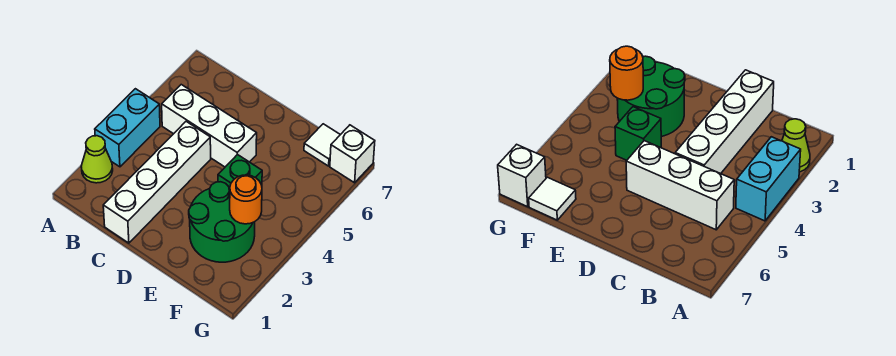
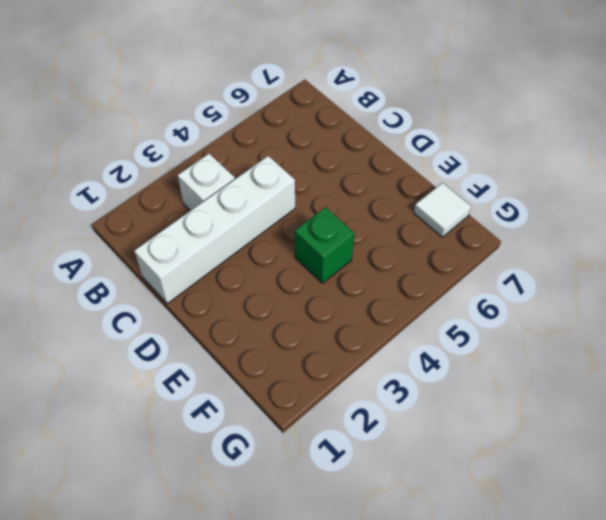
white 1x1 brick [178,154,235,211] -> white 1x1 brick moved to [330,125,375,183]
none -> lime 1x1 cone [81,136,113,183]
none -> cyan 1x2 brick [95,89,160,167]

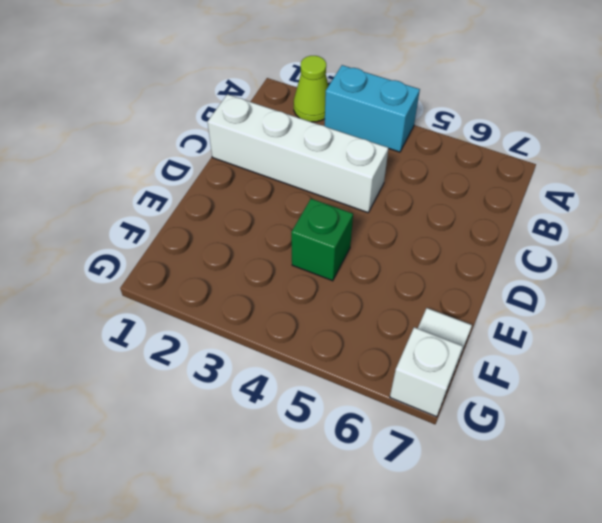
none -> white 1x3 brick [162,85,257,167]
none -> green 2x2 round brick [189,182,255,262]

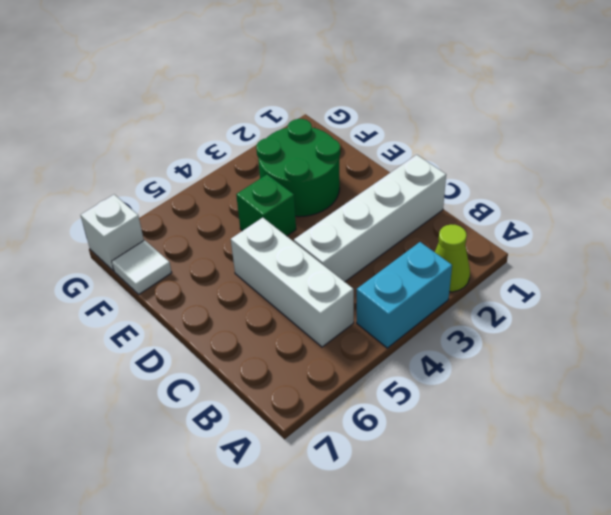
none -> orange 1x1 round brick [230,175,262,224]

